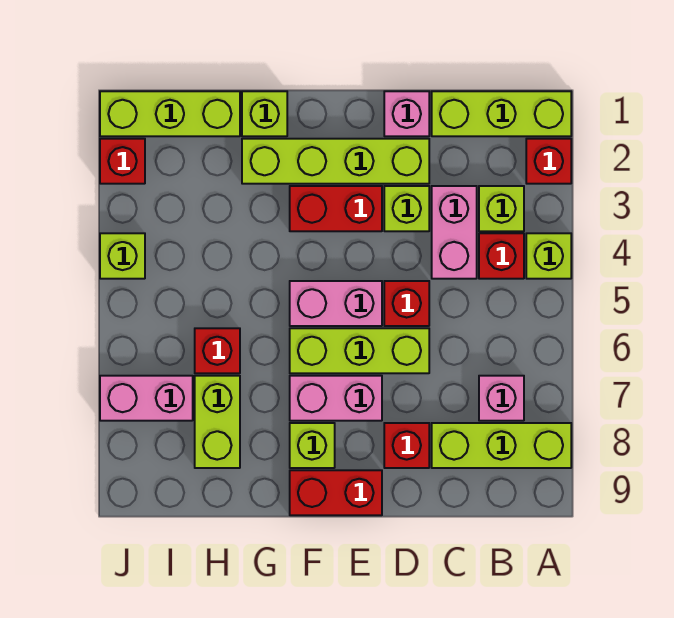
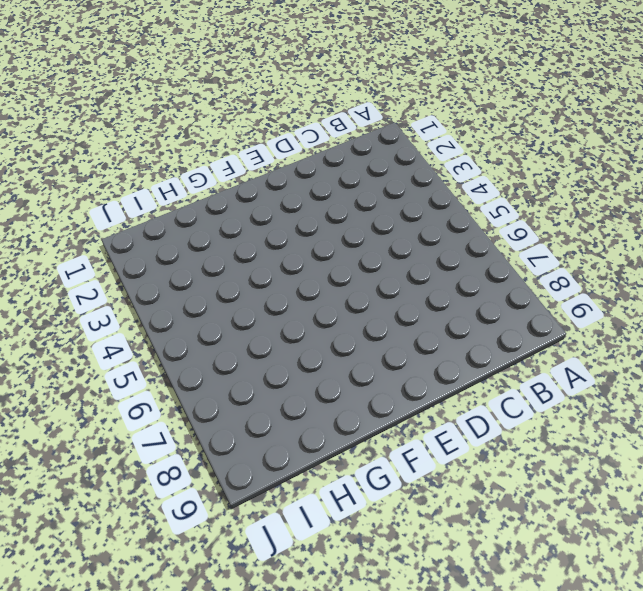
none -> lime 1x3 brick [432,91,571,136]
none -> red 1x1 brick [526,139,571,184]
none -> lime 1x1 brick [526,233,571,279]

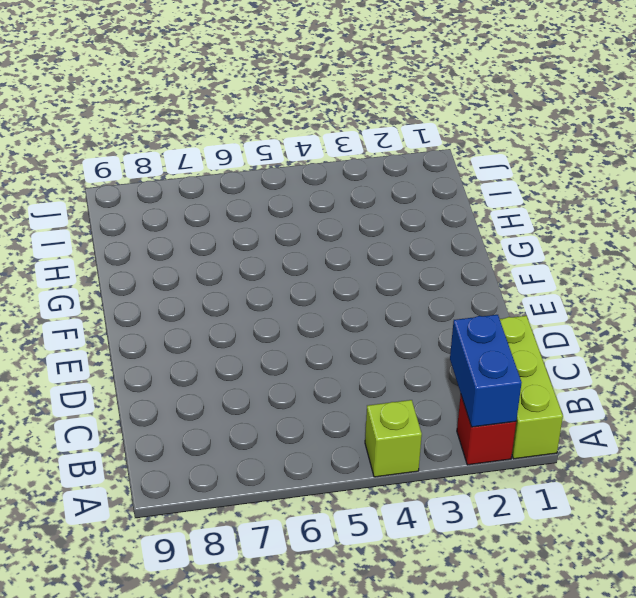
blue 1x2 brick [450,315,522,427] -> none
none -> lime 1x3 brick [432,423,571,468]
none -> lime 1x1 brick [479,186,524,231]
none -> red 1x1 brick [479,233,524,279]

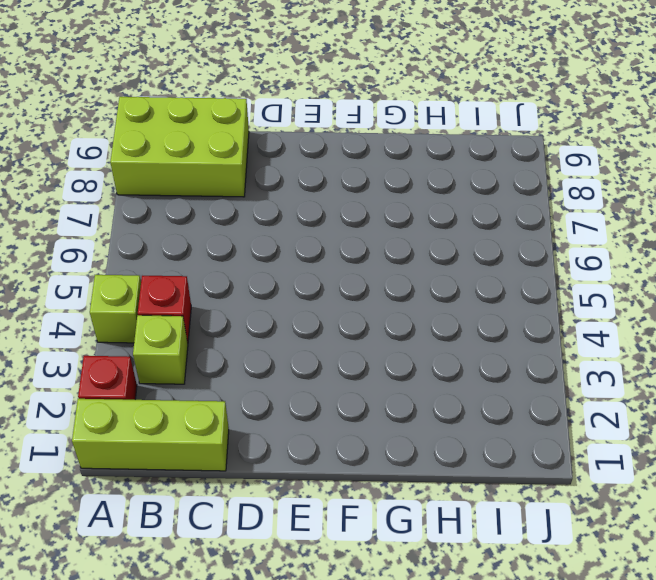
lime 2x3 brick [110,97,249,197] -> lime 1x3 brick [432,423,571,468]
none -> pink 1x1 brick [479,376,524,421]
none -> pink 1x2 brick [432,186,477,279]
none -> pink 1x1 brick [384,91,429,136]

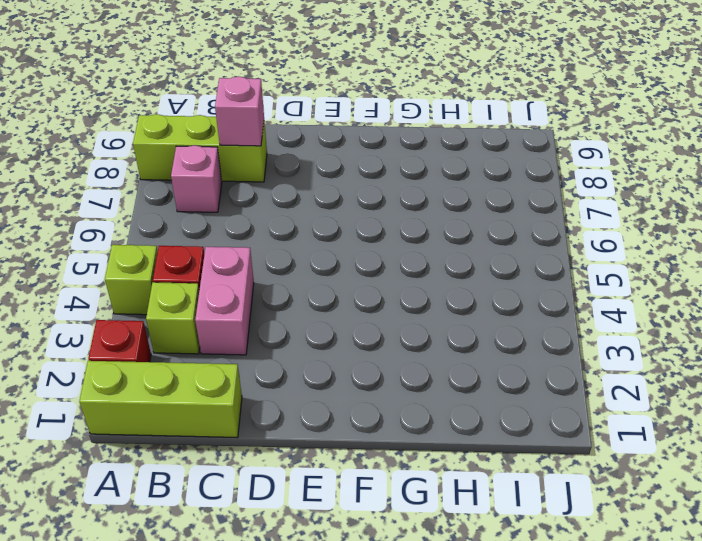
pink 1x1 brick [215,76,264,146] -> pink 1x1 brick moved to [384,91,429,136]
none -> lime 1x4 brick [242,139,429,184]
none -> lime 1x1 brick [384,186,429,231]
none -> red 1x1 brick [384,281,429,326]

